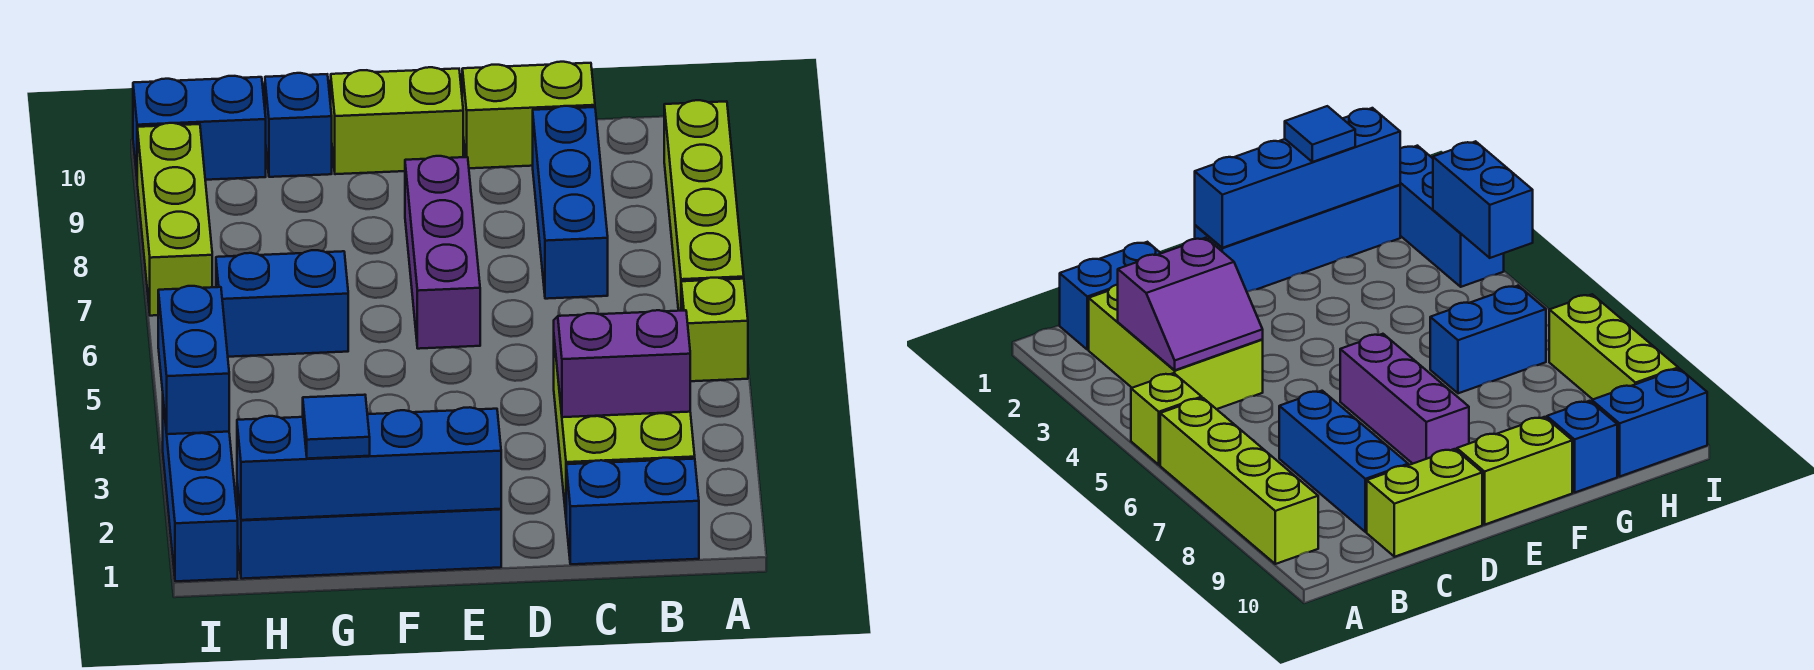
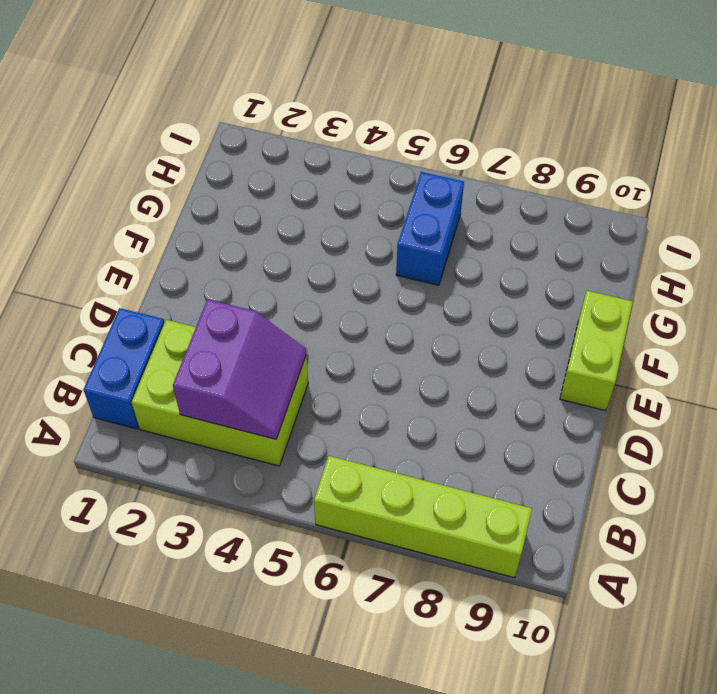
none -> lime 1x1 brick [681,278,748,381]
none -> blue 1x3 brick [533,106,608,299]
none -> lime 1x2 brick [462,62,595,168]

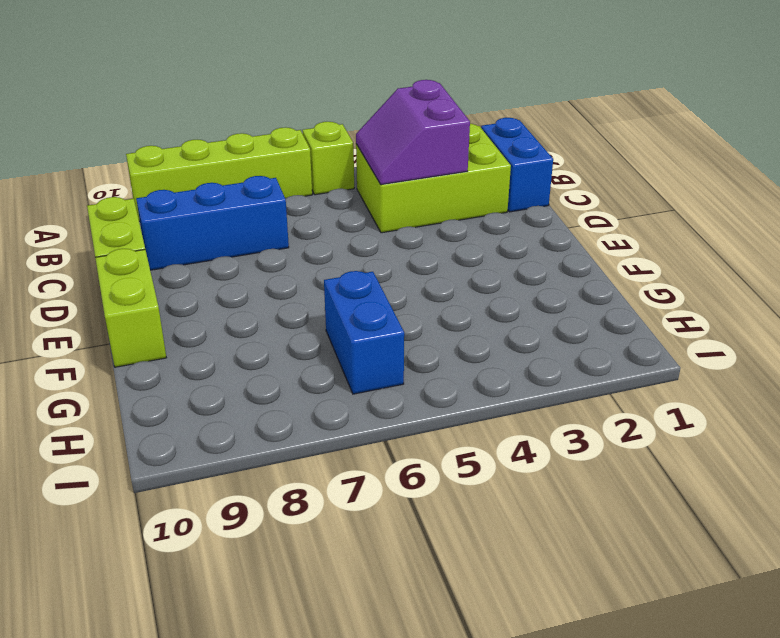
none -> blue 1x4 brick [237,484,501,579]
none -> purple 1x3 brick [405,156,480,349]
none -> blue 1x1 brick [265,73,332,177]

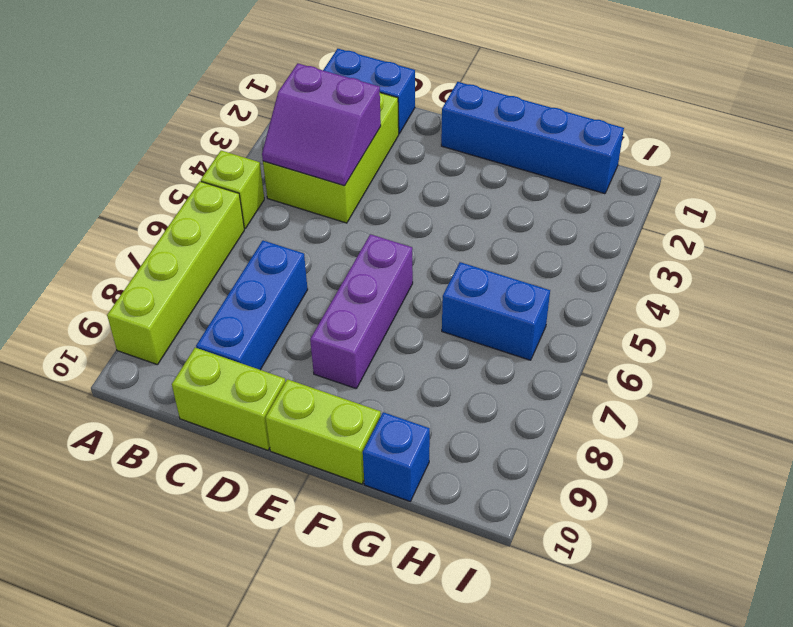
none -> blue 1x2 brick [133,76,266,180]
none -> blue 1x3 brick [163,402,238,581]
none -> lime 1x3 brick [137,123,212,316]

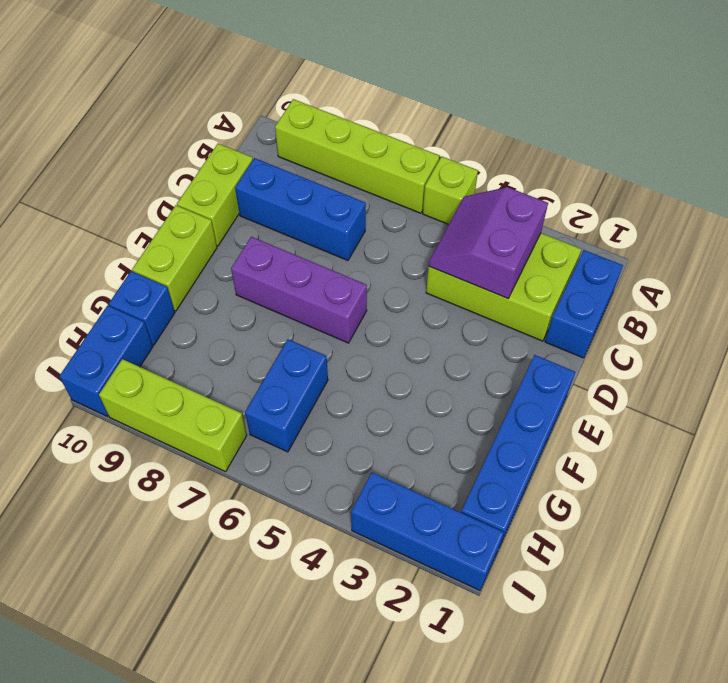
none -> blue 1x4 brick [237,407,501,520]
none -> blue 1x2 brick [158,286,229,434]
none -> blue 1x1 tile [303,395,370,459]

